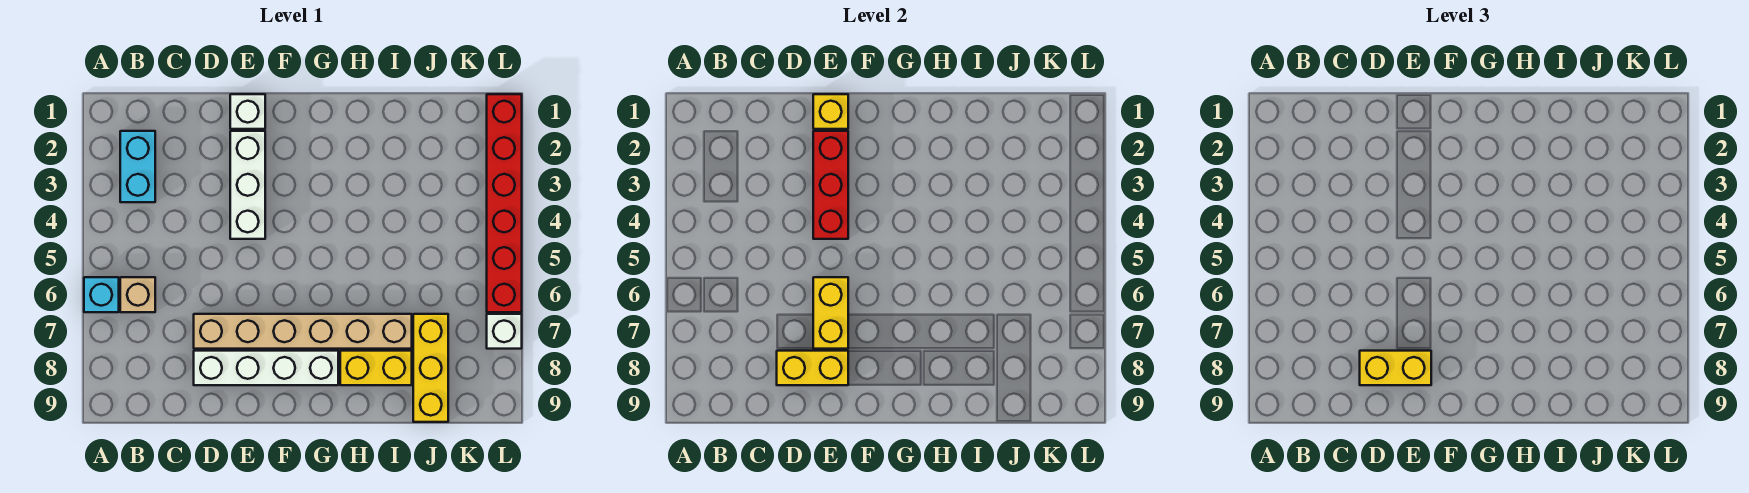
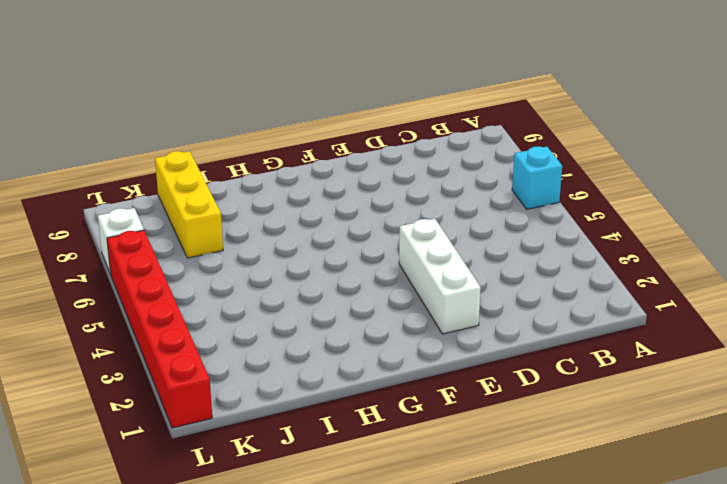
none -> cyan 1x2 brick [120,131,155,202]
none -> tan 1x1 brick [120,277,155,312]
none -> tan 1x6 brick [194,314,412,349]

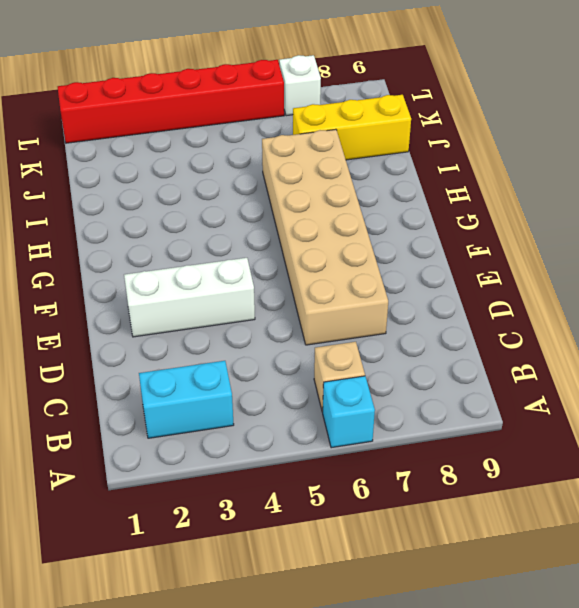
tan 2x6 brick [262,129,388,345] -> tan 1x6 brick [194,314,412,349]
none -> white 1x4 brick [194,351,338,385]
none -> white 1x1 brick [230,94,265,129]
none -> yellow 1x2 brick [340,351,412,385]

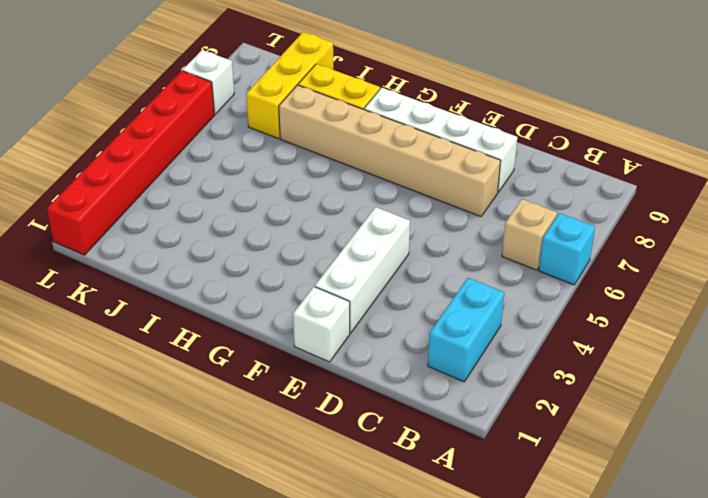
none -> yellow 1x2 brick [777,351,848,385]
none -> yellow 1x1 brick [813,94,848,129]
none -> red 1x3 brick [813,131,848,239]

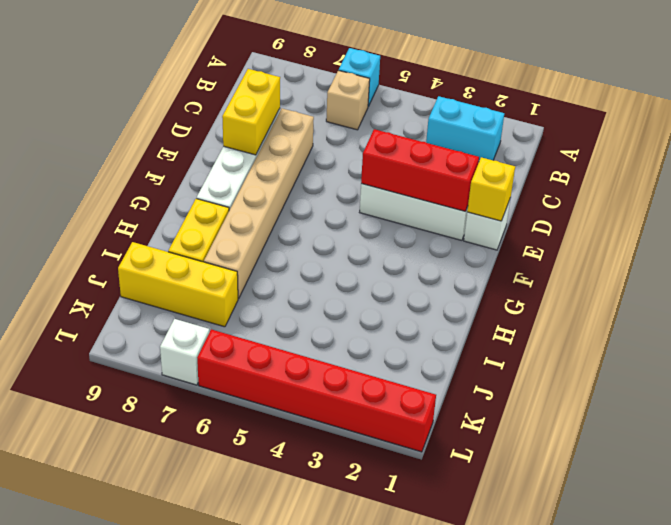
none -> yellow 1x2 brick [813,277,848,349]
none -> yellow 1x2 brick [1360,351,1431,385]

